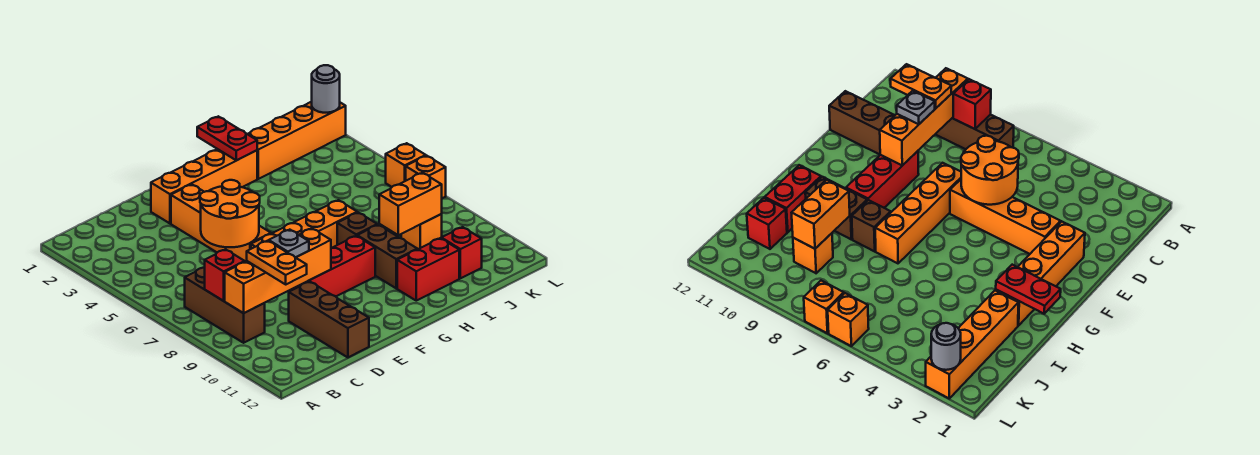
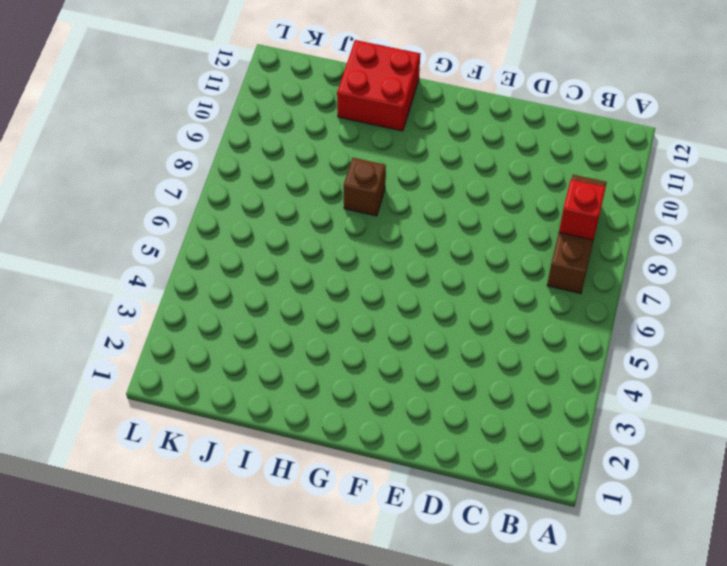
red 2x2 brick [337,40,420,131] -> red 1x2 brick [397,238,459,301]
none -> brown 1x3 brick [289,282,369,357]
none -> orange 1x4 brick [151,149,257,223]
none -> orange 1x4 brick [171,184,271,262]

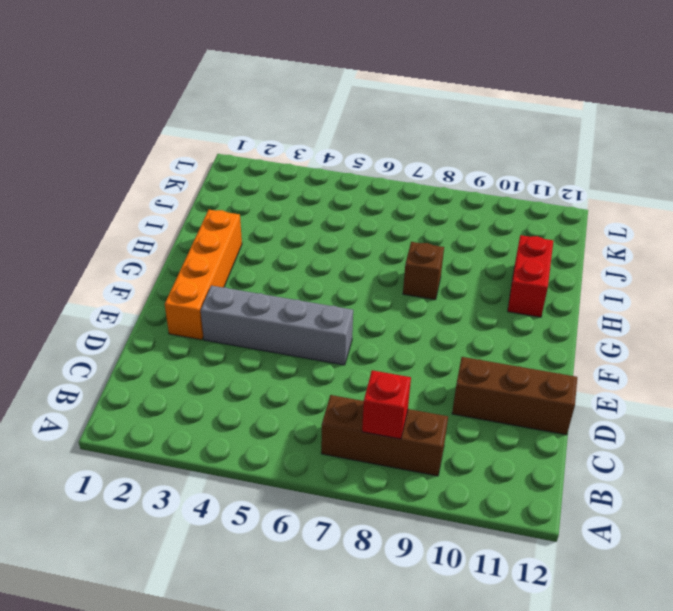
grey 1x4 brick [201,286,353,365] -> orange 1x4 brick [171,184,271,262]
none -> orange 1x4 brick [251,200,357,249]
none -> red 1x3 brick [291,236,375,296]
none -> brown 1x2 brick [357,225,417,288]

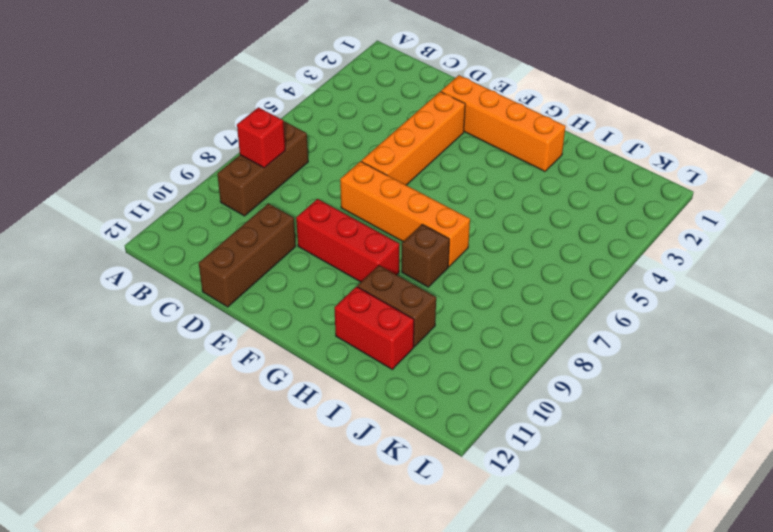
brown 1x2 brick [358,265,436,347] -> brown 1x2 brick turned to [357,225,417,288]
none -> orange 1x4 brick [248,102,346,179]
none -> orange 1x1 brick [401,214,442,249]
none -> red 1x1 brick [441,227,482,278]

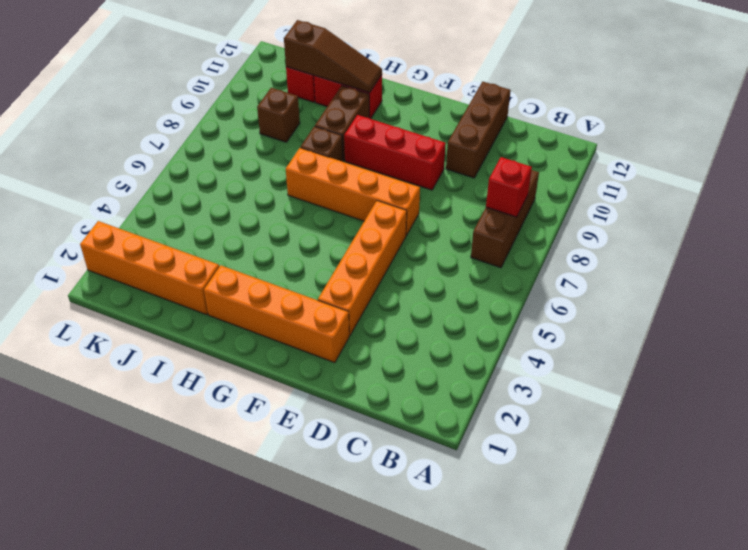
brown 1x3 slope [284,20,382,93] -> none
brown 1x1 brick [257,88,300,142] -> orange 1x1 brick [401,214,442,249]
none -> orange 1x1 brick [386,143,426,187]
none -> orange 1x1 brick [406,156,446,198]
none -> orange 1x4 brick [225,228,331,313]

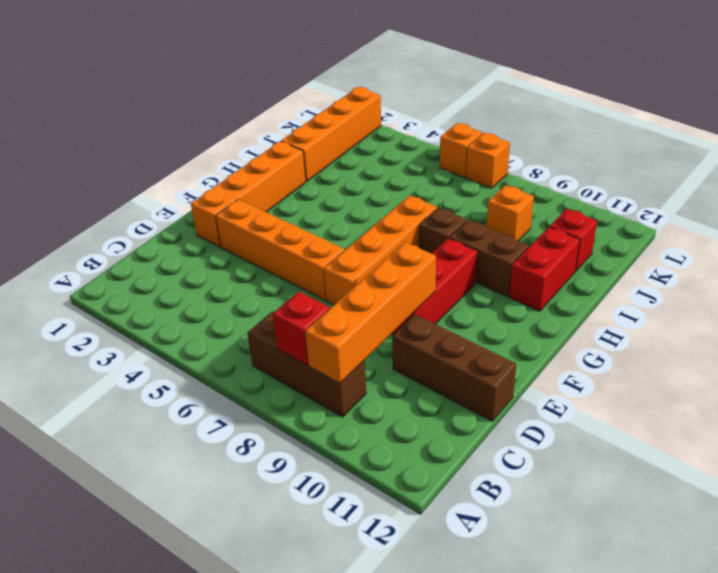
none -> orange 2x2 round brick [200,180,260,247]
none -> red 1x2 plate [197,116,257,160]
none -> orange 1x2 brick [379,173,442,235]

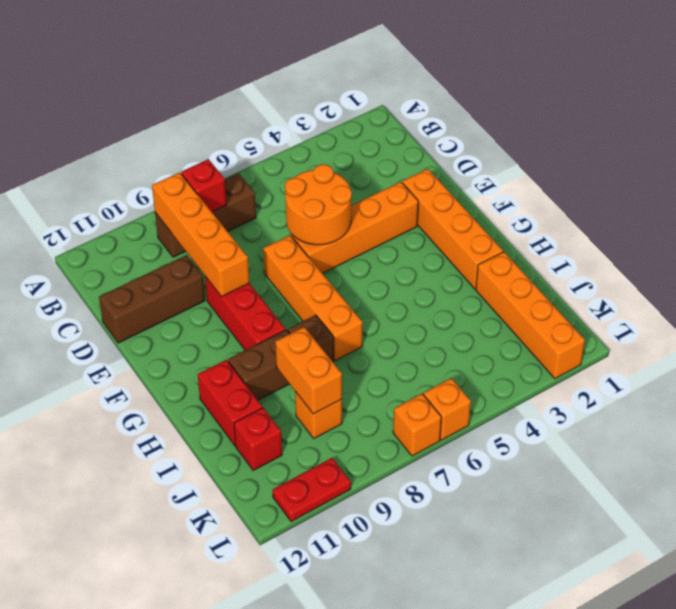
red 1x2 plate [272,458,351,522] -> red 1x2 plate moved to [197,116,257,160]
none -> grey 1x1 round brick [312,65,340,113]
none -> orange 1x2 plate [247,241,307,284]
none -> grey 1x1 plate [269,230,309,258]

